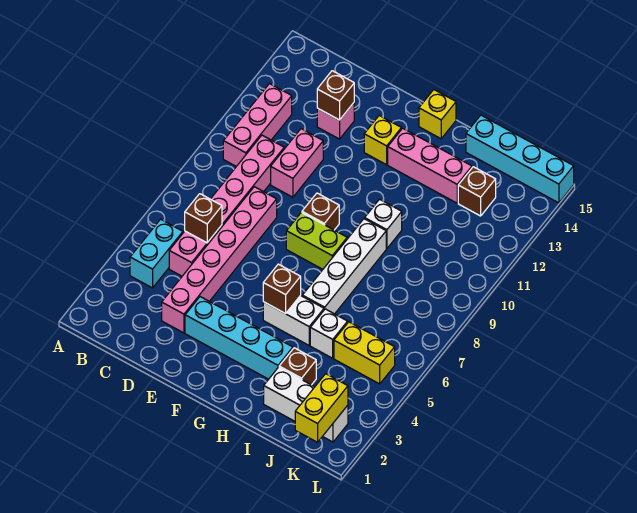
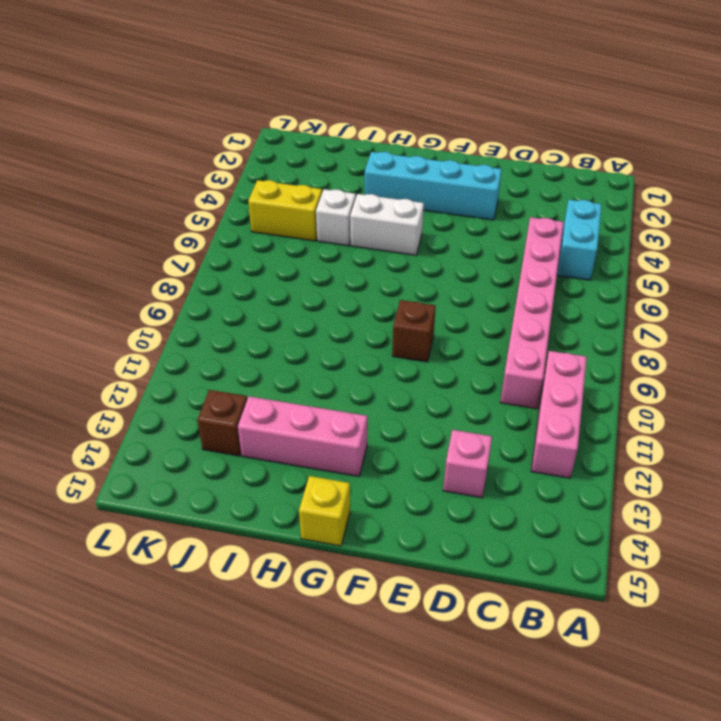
none -> pink 1x6 brick [162,187,277,333]
none -> pink 1x2 brick [271,129,323,197]
none -> lime 1x2 brick [286,212,347,269]

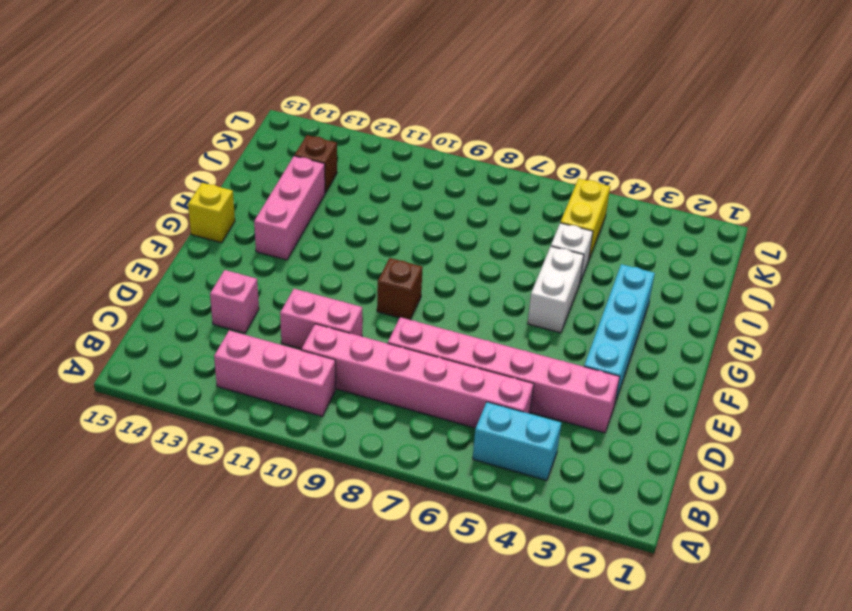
none -> lime 1x2 brick [286,212,347,269]
none -> yellow 1x1 brick [364,116,401,165]
none -> white 1x4 brick [302,219,386,314]

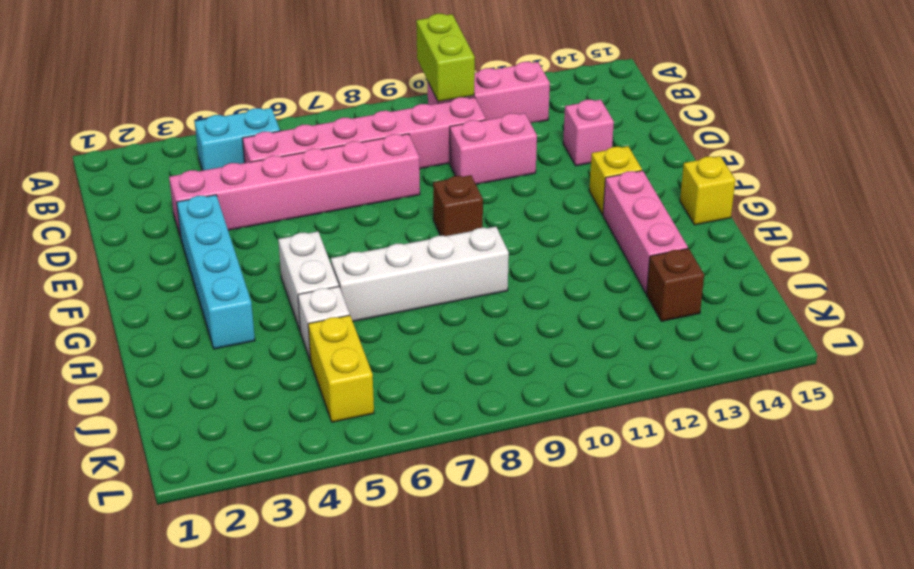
lime 1x2 brick [416,14,475,102] -> lime 1x2 brick moved to [286,212,347,269]
none -> white 1x1 brick [365,199,402,248]
none -> white 1x3 brick [264,367,348,442]
none -> brown 1x1 brick [279,348,316,385]

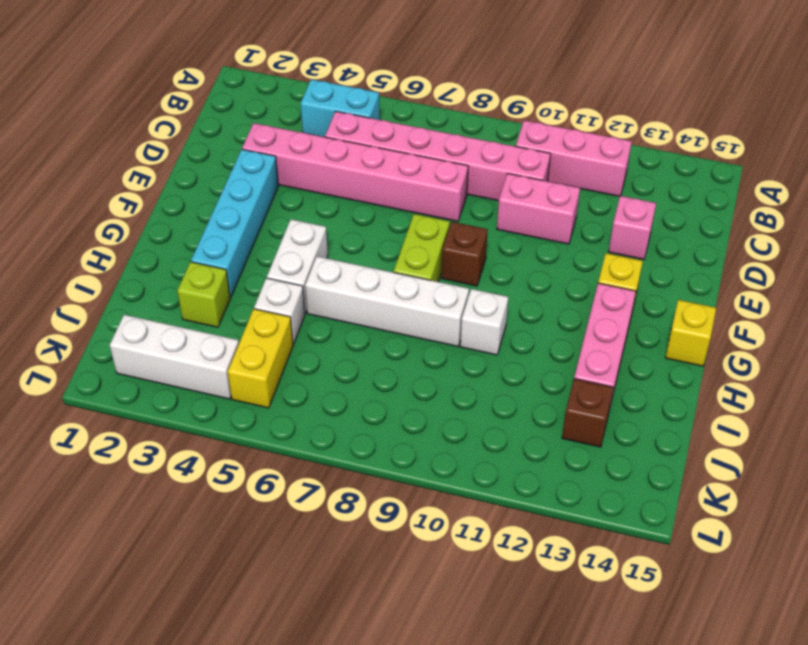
lime 1x1 brick [177,262,230,327] -> brown 1x1 brick [279,348,316,385]
white 1x3 brick [110,315,239,399] -> white 1x3 brick turned to [264,367,348,442]
none -> cyan 1x4 brick [466,115,574,203]
none -> brown 1x1 brick [185,194,222,243]
none -> brown 1x1 brick [317,71,354,120]

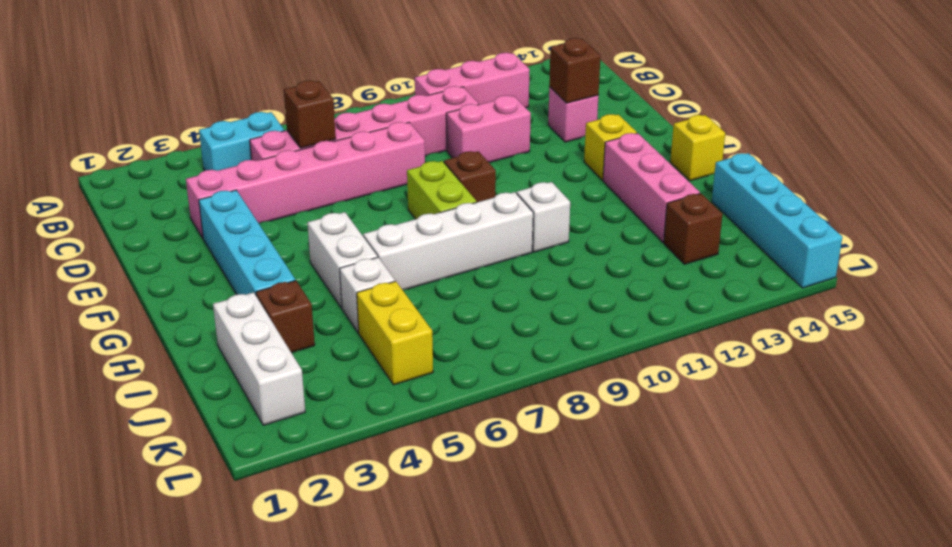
none -> brown 1x1 brick [263,264,301,314]
none -> yellow 1x2 brick [295,374,348,442]

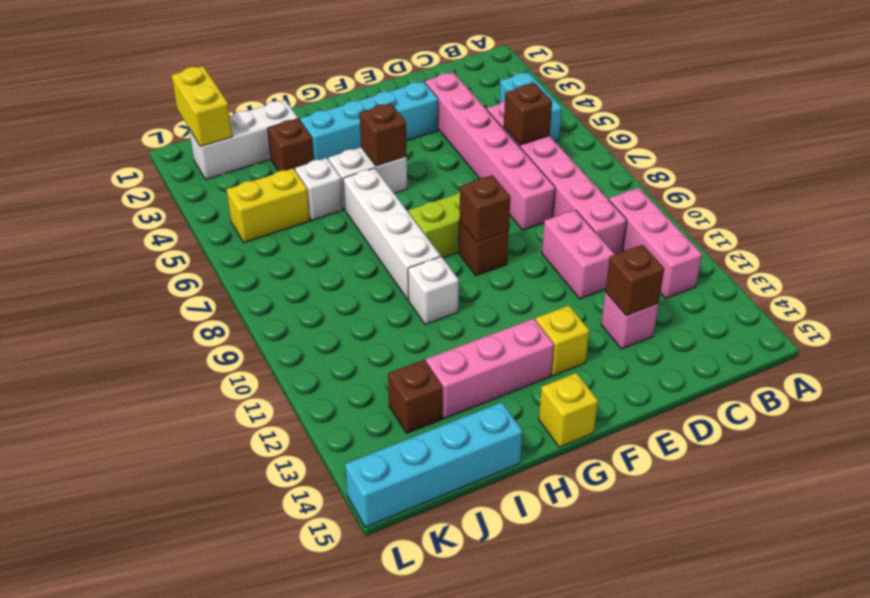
brown 1x1 brick [459,175,510,242] -> none

